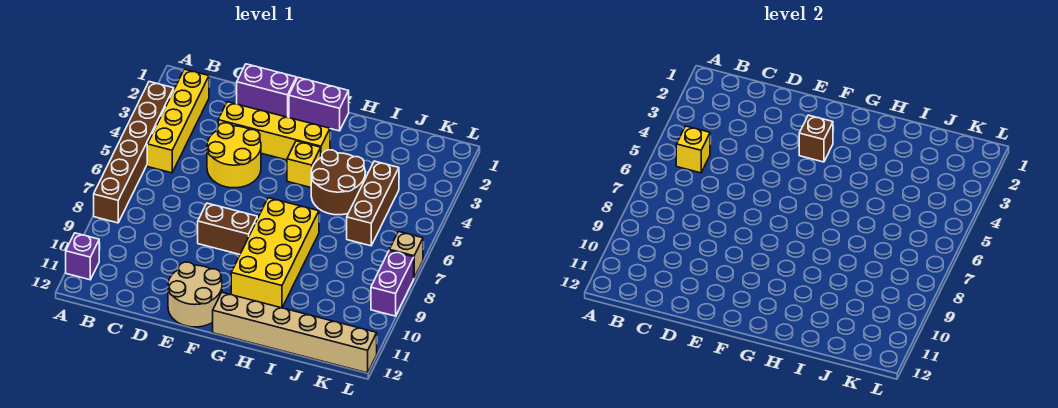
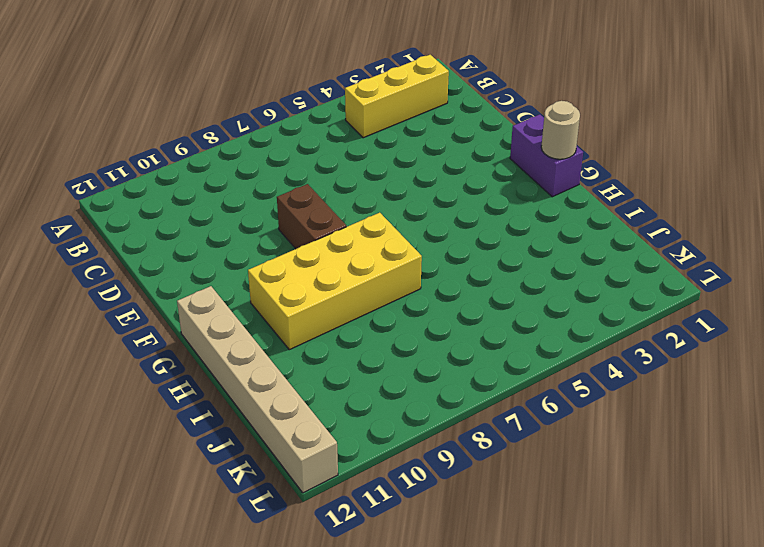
yellow 1x3 brick [345,55,449,138] -> yellow 1x4 brick [147,69,209,173]
tan 1x1 round brick [541,101,580,159] -> none
none -> brown 1x6 brick [94,82,174,223]
none -> purple 1x1 brick [66,233,99,280]
none -> purple 1x2 brick [237,64,296,117]

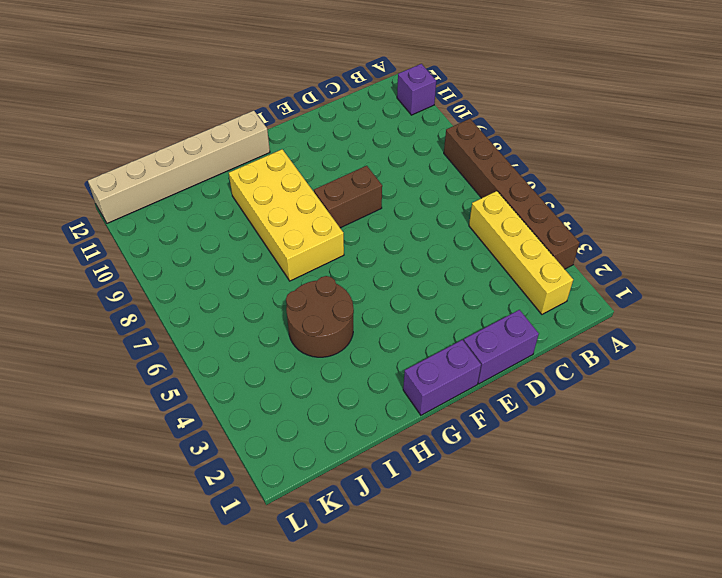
none -> yellow 1x4 brick [218,102,330,160]
none -> yellow 2x2 round brick [207,123,261,188]
none -> tan 2x2 round brick [168,262,222,327]

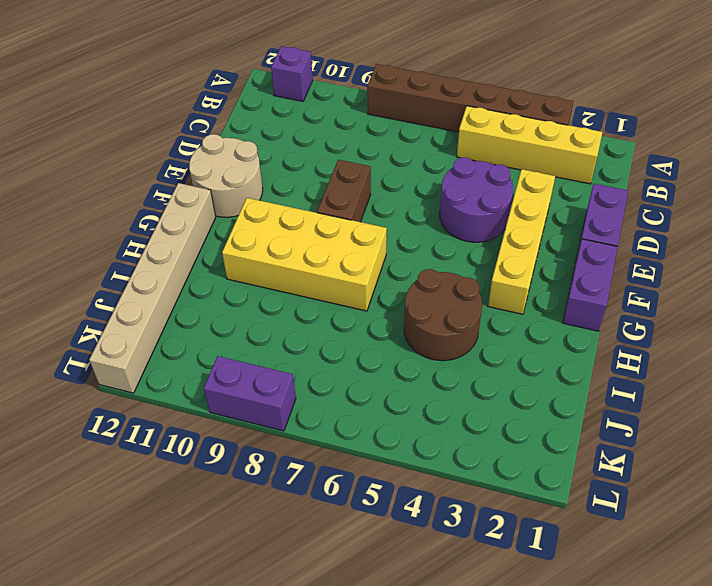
purple 2x2 round brick [440,158,513,242] -> yellow 2x2 round brick [207,123,261,188]
none -> yellow 1x1 brick [287,141,321,188]
none -> brown 1x3 brick [347,161,399,246]
none -> tan 1x1 brick [390,232,423,278]

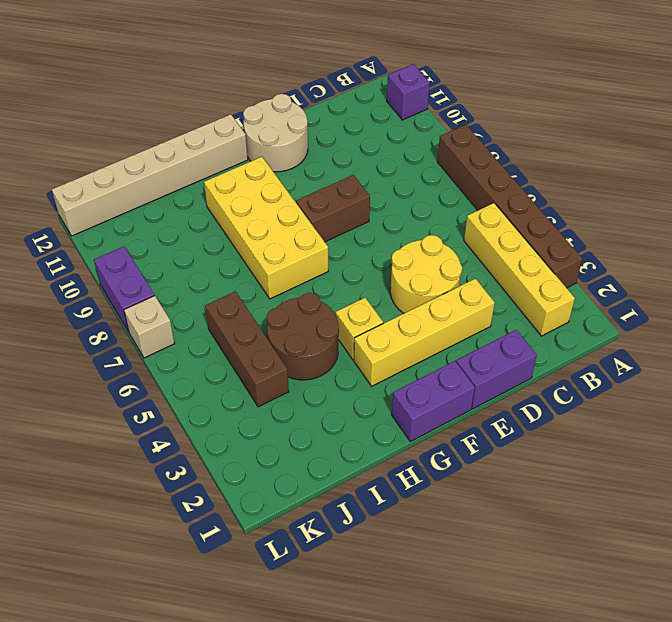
none -> yellow 1x1 brick [676,126,710,173]
none -> brown 1x1 brick [799,115,833,162]

